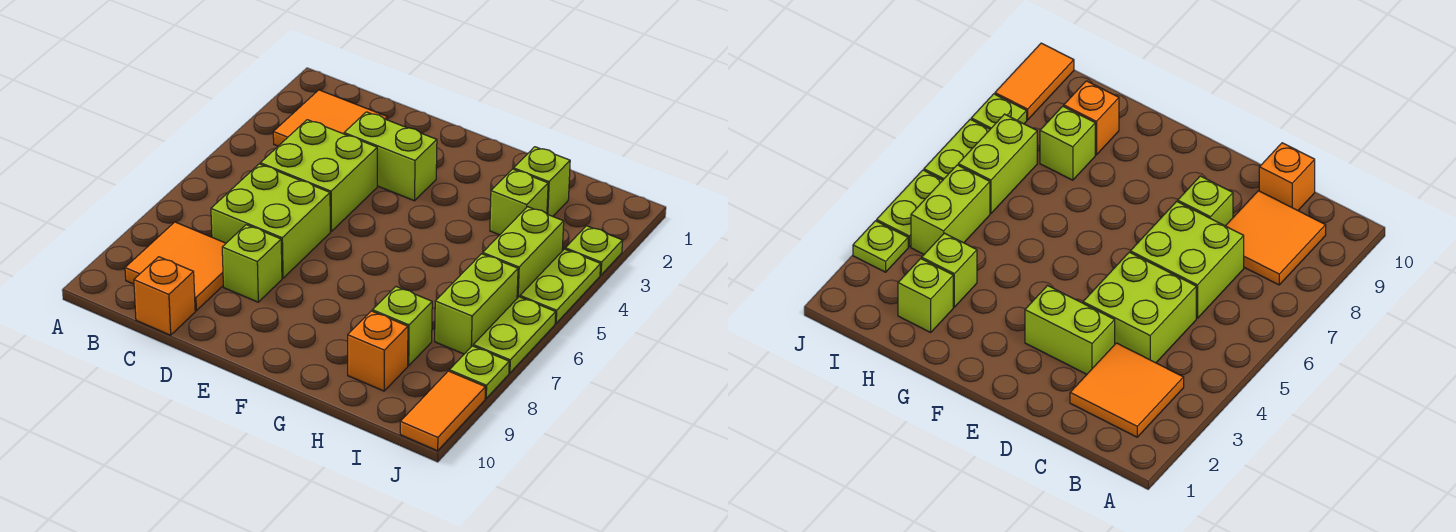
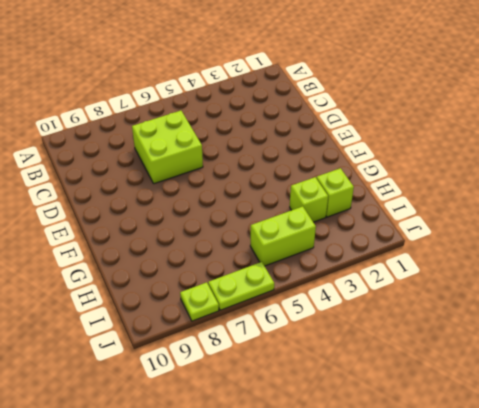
none -> orange 2x2 tile [273,90,387,146]
none -> orange 2x2 tile [125,222,226,311]
none -> lime 2x2 brick [260,120,377,232]

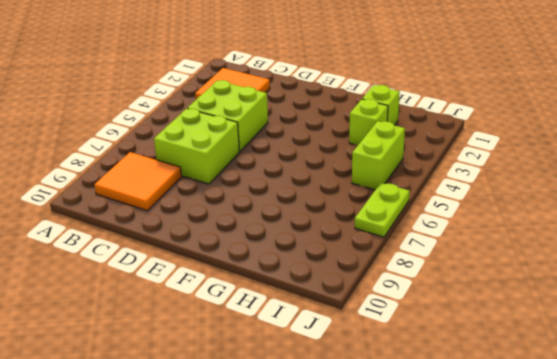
none -> orange 1x1 brick [134,257,195,335]
none -> lime 1x2 brick [344,112,437,201]
none -> lime 1x1 brick [222,225,282,302]

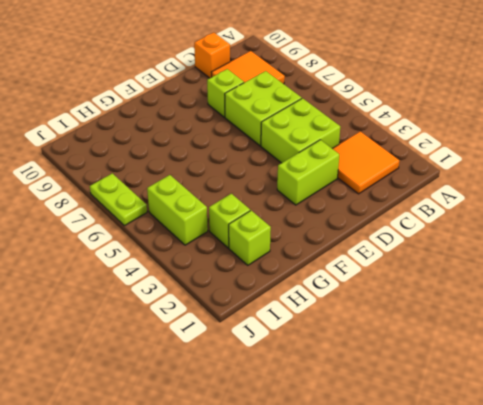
none -> lime 1x1 brick [372,287,432,366]
none -> orange 1x1 brick [348,311,408,391]
none -> lime 1x2 brick [435,254,518,354]

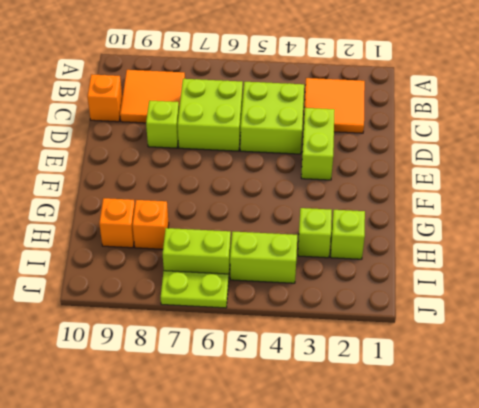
orange 1x1 brick [133,200,169,249] -> lime 1x1 brick [372,287,432,366]
none -> lime 1x1 plate [565,226,623,275]
none -> lime 1x2 plate [520,249,601,323]
none -> lime 1x1 plate [449,346,509,398]

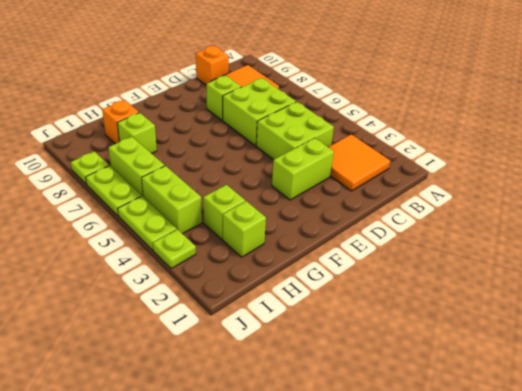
none -> orange 1x2 tile [400,371,485,451]

